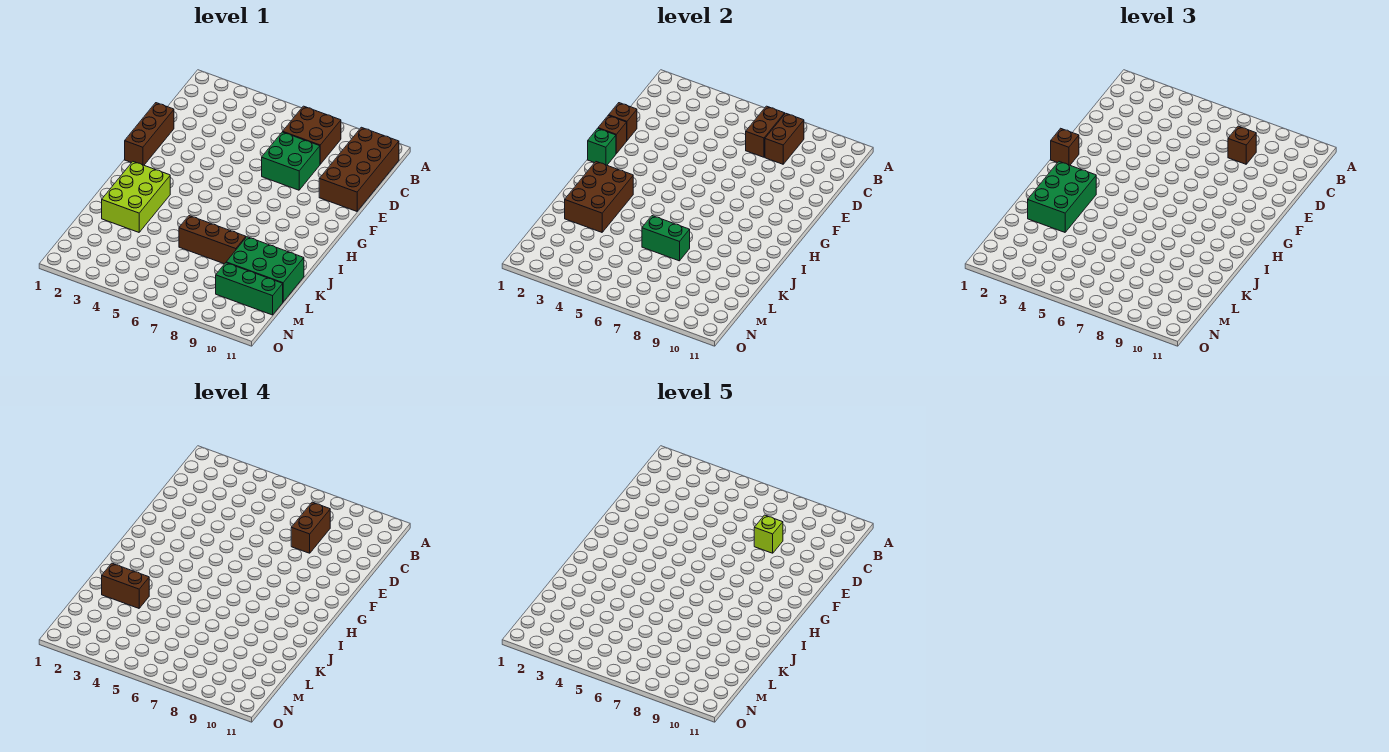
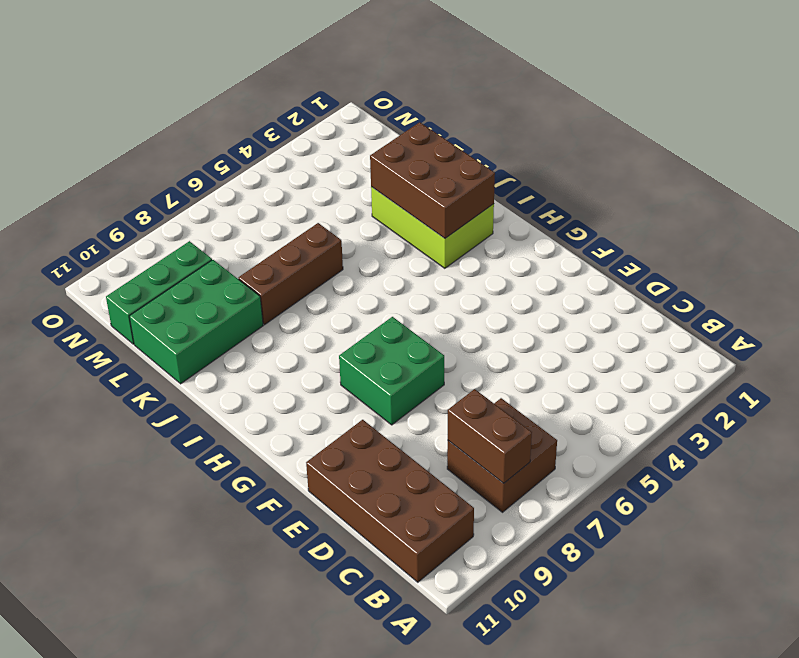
green 2x2 brick [339,317,444,425] -> green 2x2 brick moved to [262,132,320,190]
none -> brown 1x3 brick [125,103,174,165]
none -> brown 1x2 brick [746,106,785,157]
none -> brown 1x1 brick [609,103,637,140]

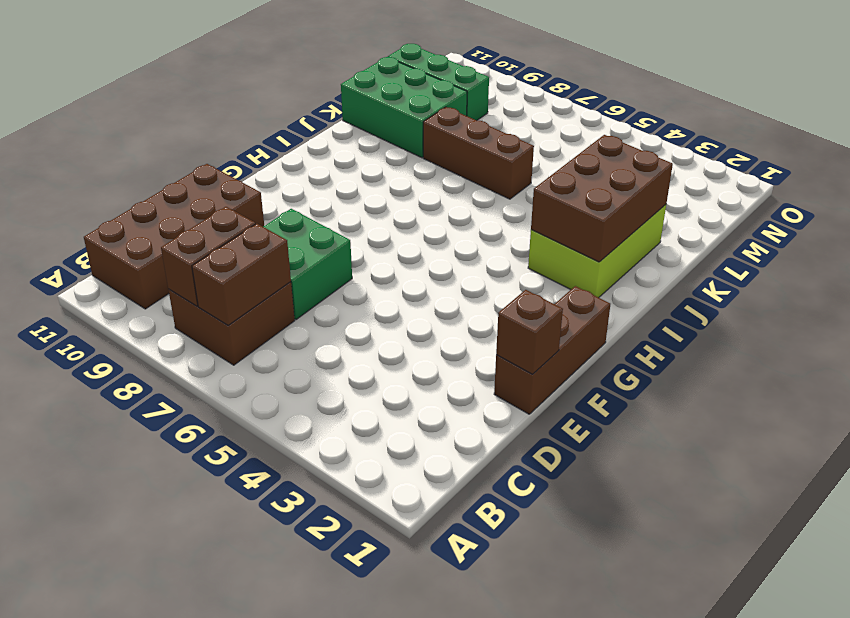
none -> brown 1x1 brick [598,115,627,153]
none -> green 1x1 brick [588,128,616,165]
none -> green 1x2 brick [642,216,690,261]

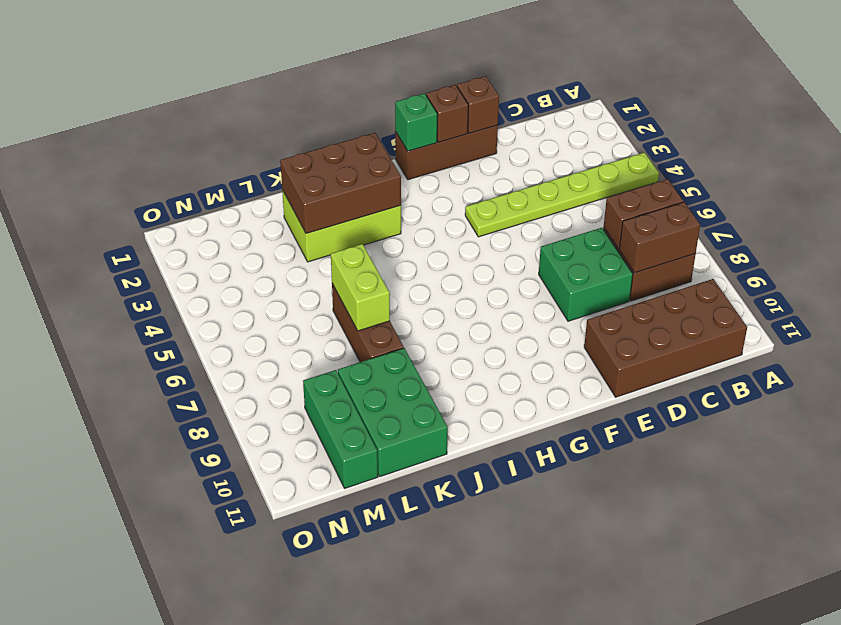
lime 1x6 plate [465,153,659,237] -> none
lime 1x2 brick [331,244,390,331] -> green 1x2 brick [642,216,690,261]
none -> brown 1x1 brick [1228,126,1256,164]
none -> brown 1x1 brick [1051,128,1079,165]
none -> green 2x3 brick [1028,162,1096,232]

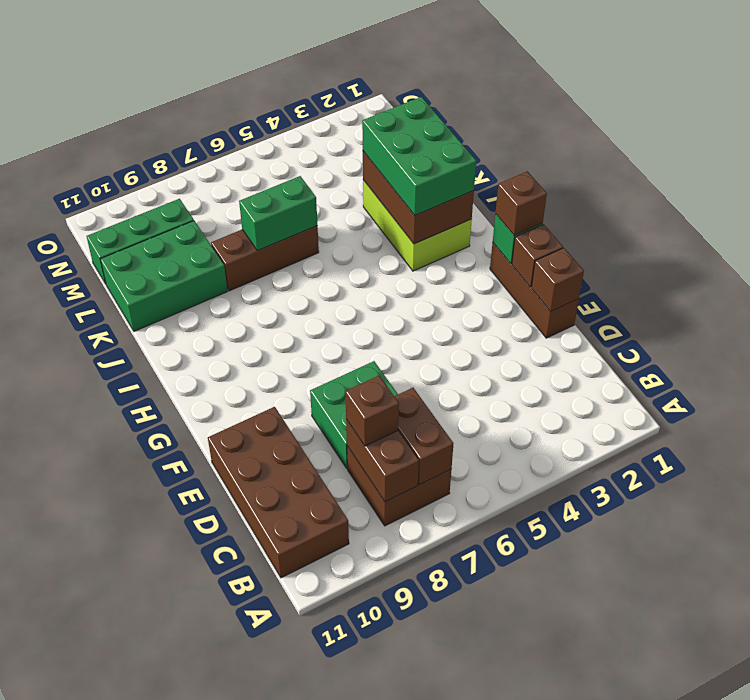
none -> brown 1x2 brick [291,502,330,553]
none -> brown 1x2 brick [102,563,149,608]
none -> lime 1x1 brick [754,515,783,553]

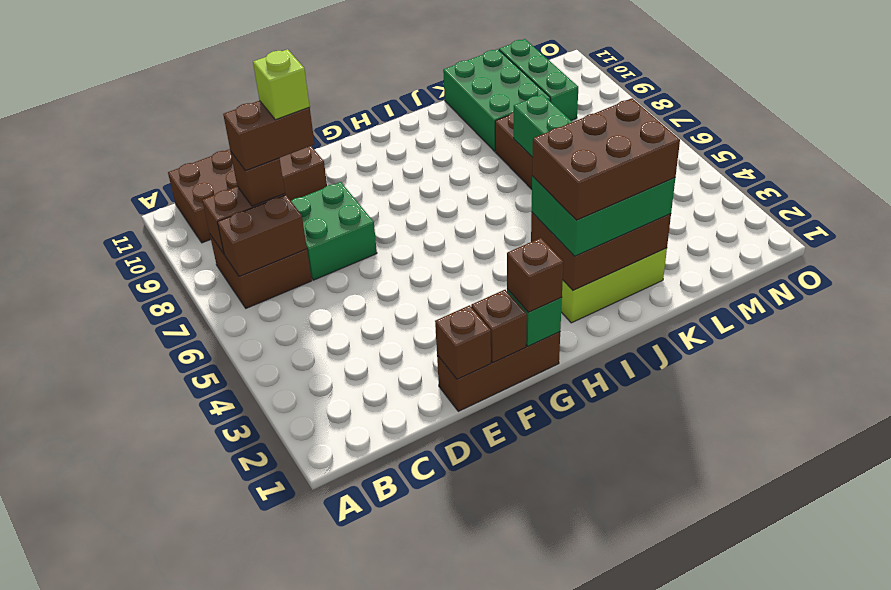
brown 2x3 brick [532,98,680,220] -> brown 1x2 brick [102,563,149,608]

